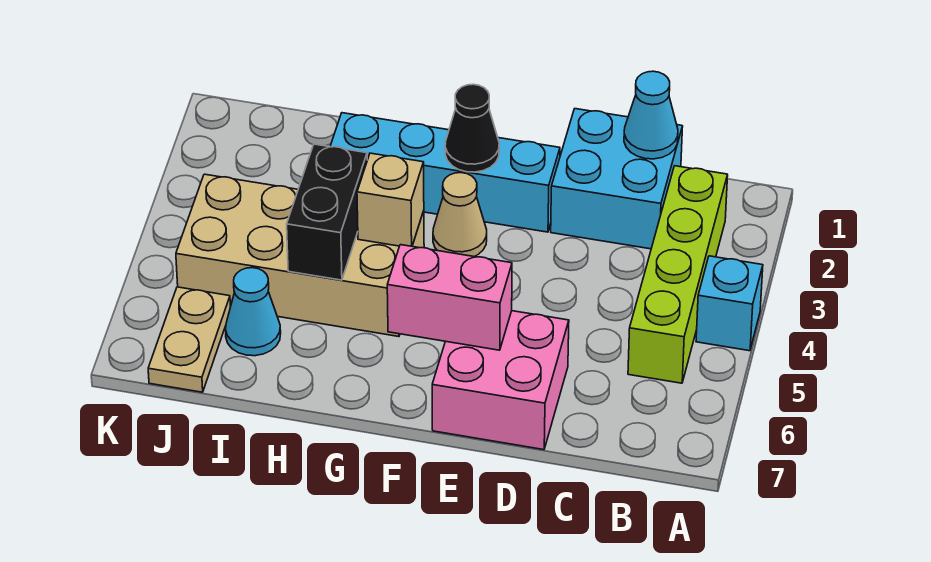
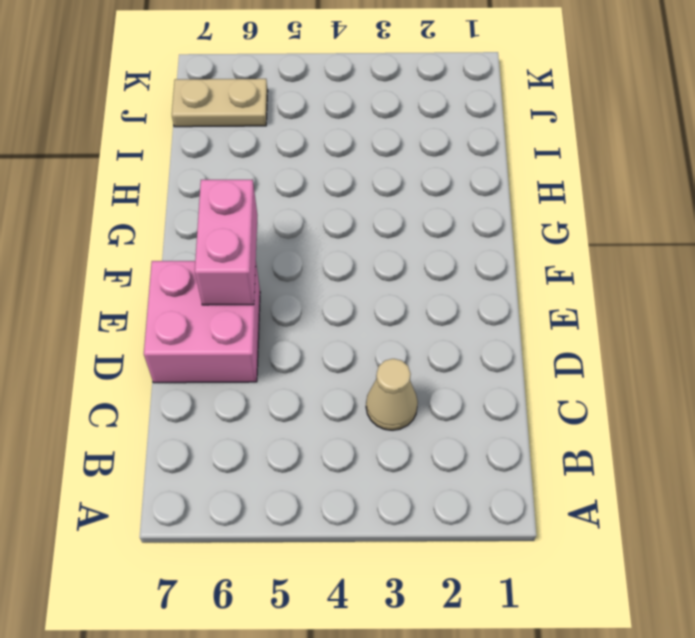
tan 1x1 cone [366,359,418,430] -> tan 1x1 cone moved to [433,173,487,257]
none -> cyan 1x1 brick [696,256,763,351]
none -> lime 1x4 brick [628,166,728,383]
none -> cyan 2x2 brick [551,109,683,249]

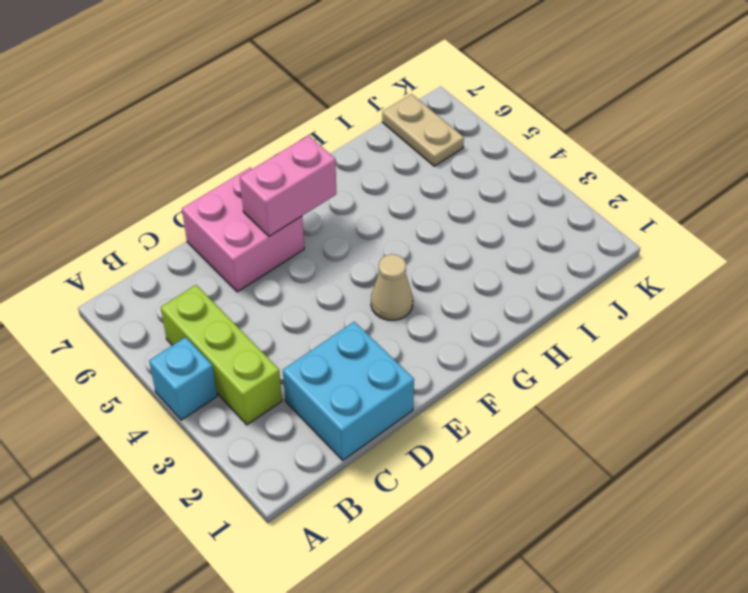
lime 1x3 brick [161,285,282,425] -> lime 1x4 brick [628,166,728,383]
none -> cyan 1x4 brick [330,113,560,232]
none -> tan 2x4 brick [176,174,424,337]
none -> cyan 1x1 cone [225,268,281,356]

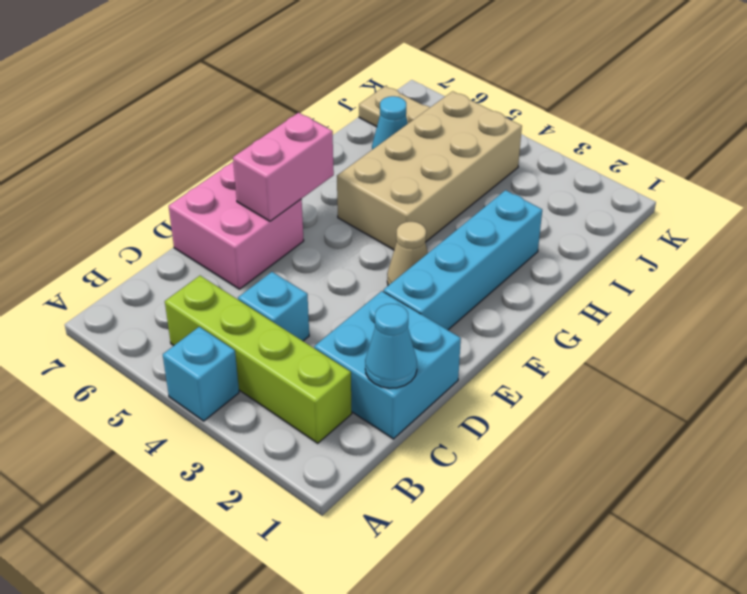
cyan 1x1 brick [238,272,309,341] -> none
none -> black 1x1 cone [445,84,499,172]
none -> tan 1x1 brick [357,153,424,246]
none -> black 1x2 brick [287,144,367,280]

